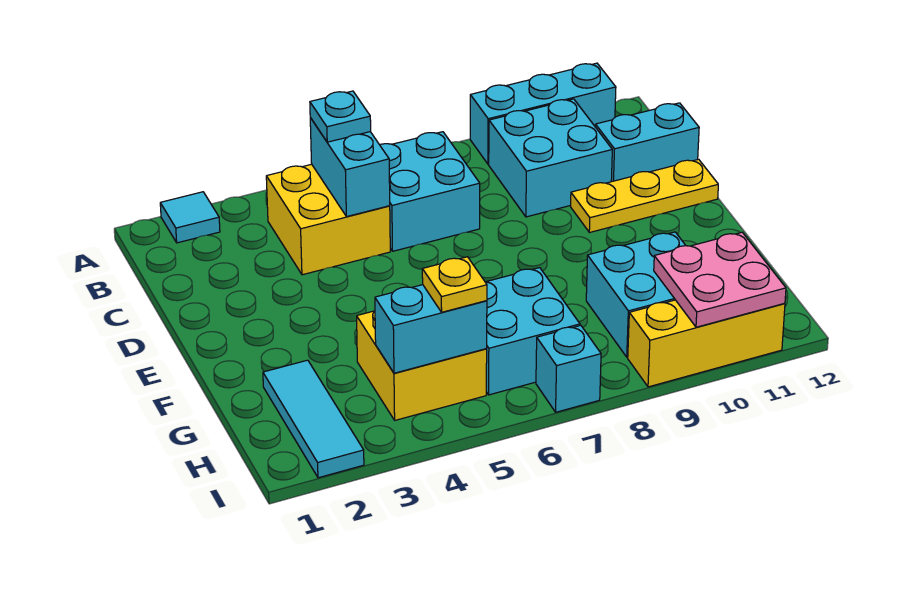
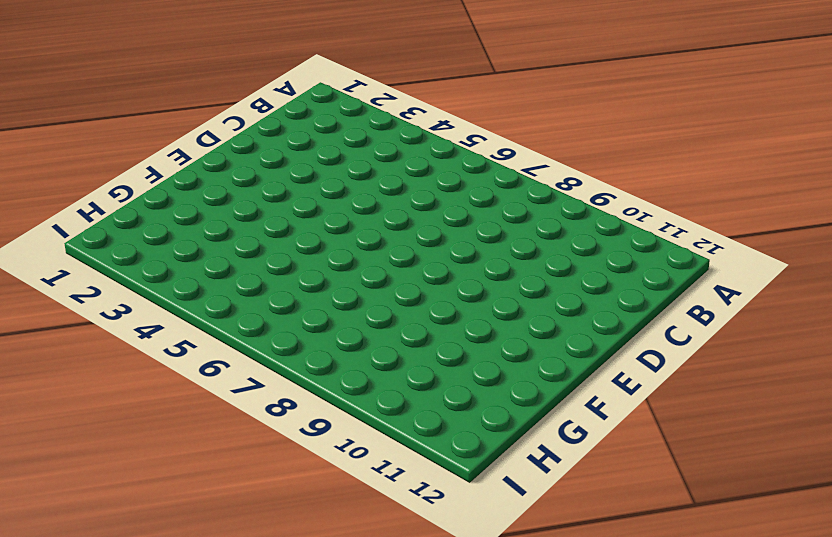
none -> cyan 1x1 tile [160,192,220,243]
none -> cyan 1x3 brick [470,63,616,164]
none -> yellow 2x2 brick [266,164,390,275]

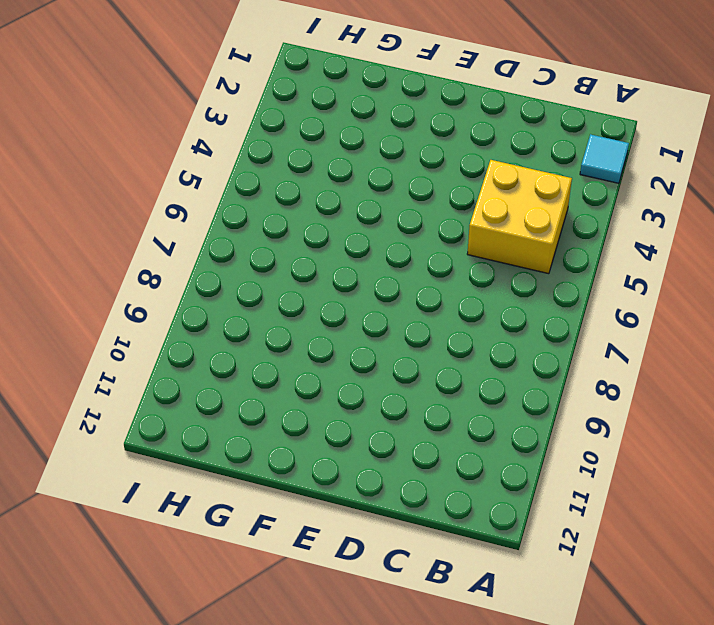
none -> cyan 1x3 brick [470,63,616,164]
none -> cyan 2x2 brick [380,132,480,251]
none -> cyan 2x2 brick [489,99,612,217]

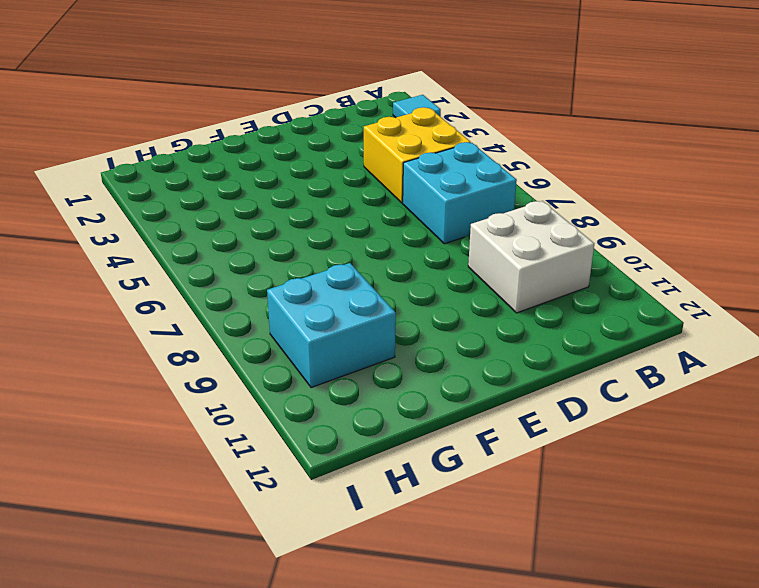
white 2x2 brick [468,201,594,313] -> cyan 2x2 brick [489,99,612,217]
none -> cyan 1x3 brick [470,63,616,164]
none -> cyan 1x2 brick [595,103,699,182]
none -> yellow 1x3 plate [571,159,718,233]

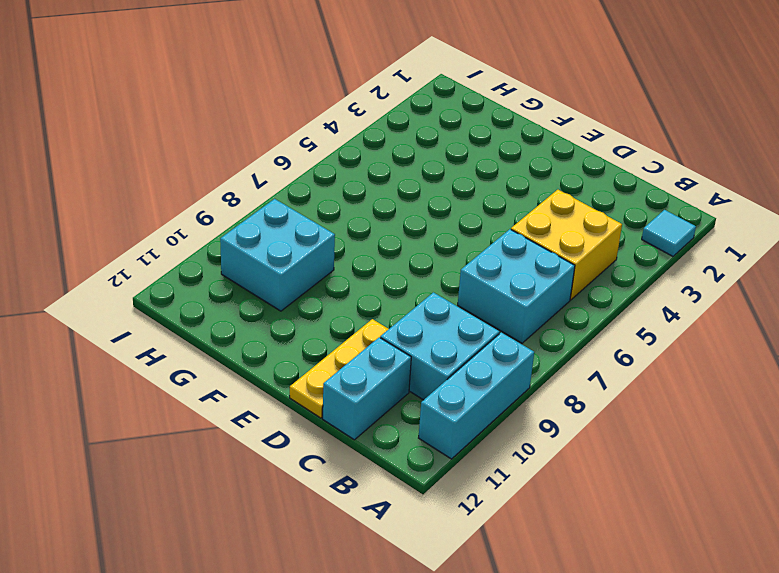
none -> cyan 1x3 tile [263,360,364,478]
none -> yellow 2x2 brick [357,311,487,420]
none -> cyan 2x2 brick [485,268,580,395]

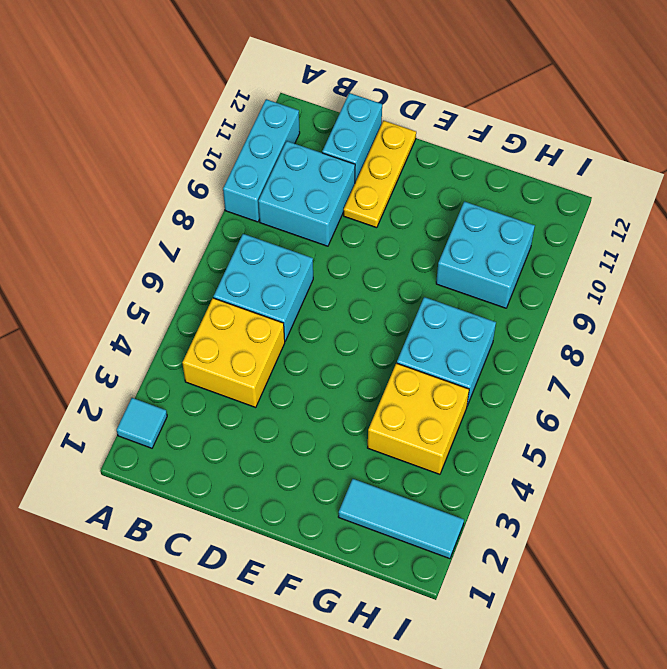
none -> cyan 1x1 brick [536,325,601,412]
none -> yellow 1x3 brick [628,300,785,387]
none -> cyan 1x2 brick [310,118,390,217]

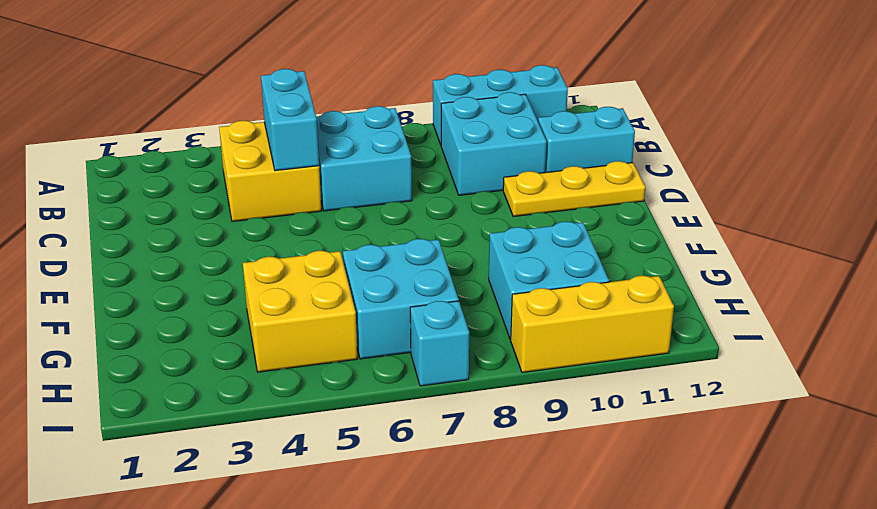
none -> cyan 1x1 tile [160,192,220,243]
none -> cyan 1x3 tile [263,360,364,478]
none -> cyan 1x2 brick [375,285,487,373]

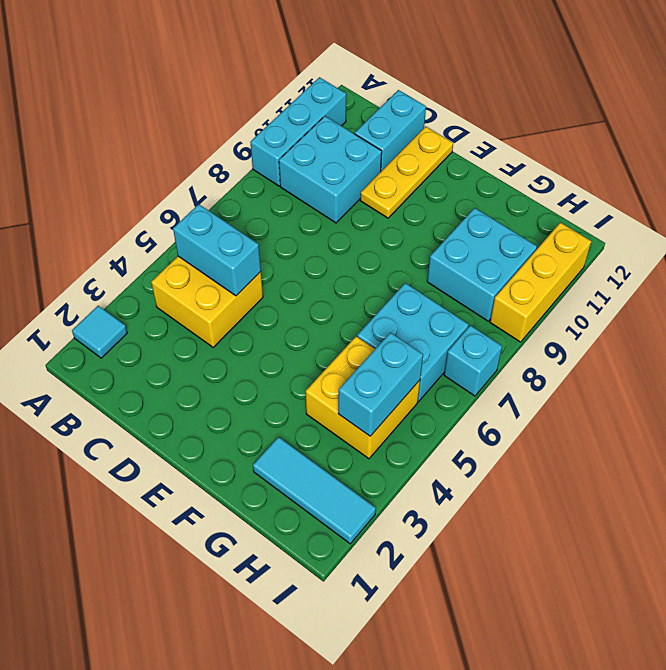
none -> cyan 2x2 brick [380,132,480,251]
none -> pink 2x2 plate [654,232,786,327]
none -> cyan 1x1 plate [310,91,371,142]

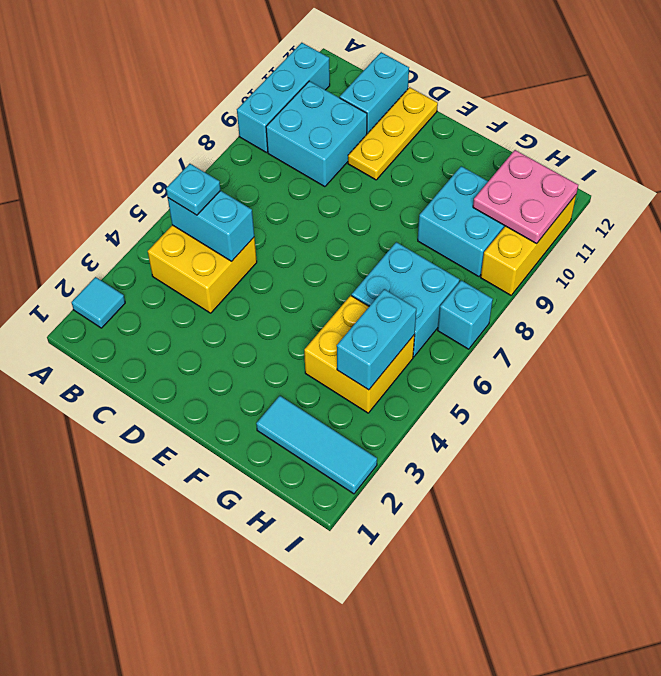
none -> cyan 2x2 brick [380,132,480,251]
none -> yellow 1x1 plate [422,257,487,312]

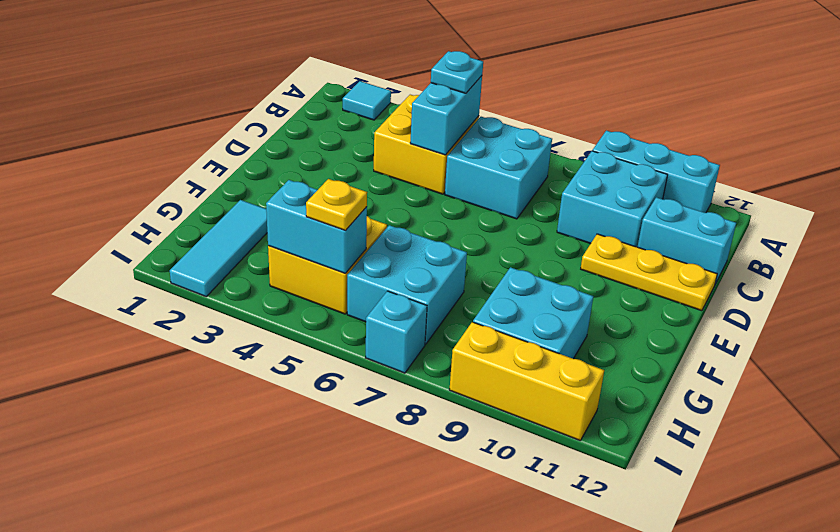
none -> pink 2x2 plate [654,232,786,327]

